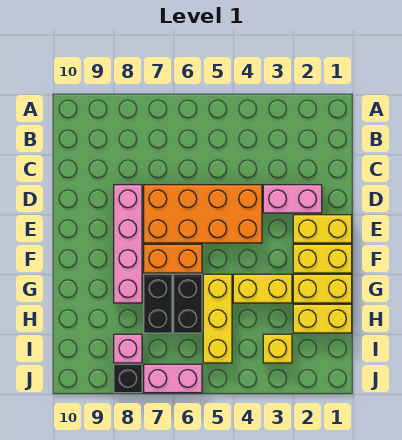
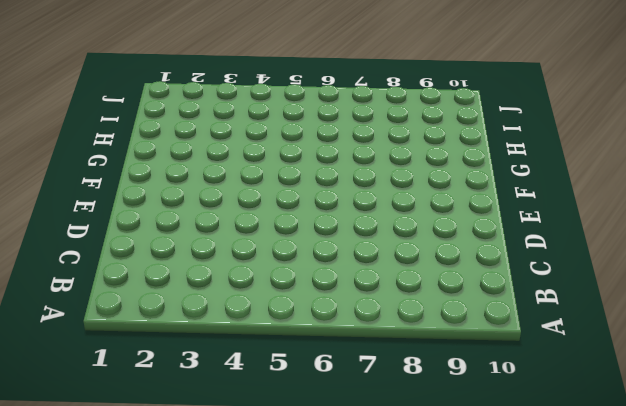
none -> pink 1x2 brick [263,185,322,213]
none -> orange 2x4 brick [144,185,262,243]
none -> pink 1x4 brick [114,185,142,303]

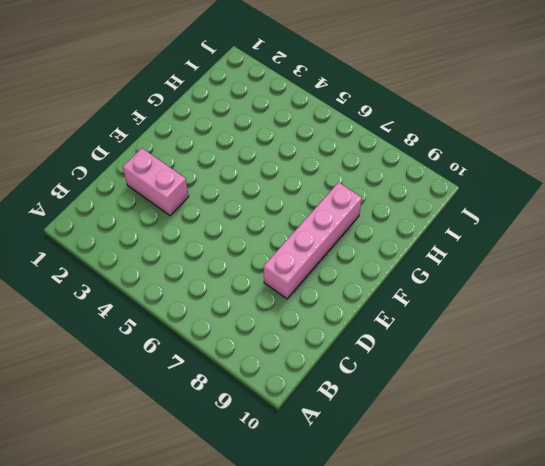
none -> orange 2x4 brick [144,185,262,243]
none -> yellow 1x2 brick [293,215,352,243]
none -> yellow 1x2 brick [293,244,352,273]

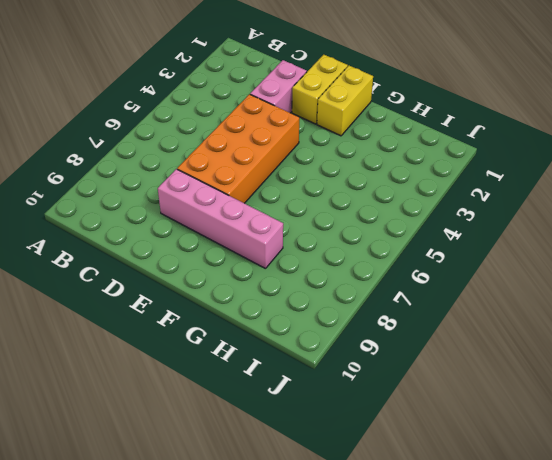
none -> orange 1x2 brick [144,244,202,273]
none -> yellow 1x2 brick [293,274,352,303]
none -> yellow 1x2 brick [233,274,292,303]

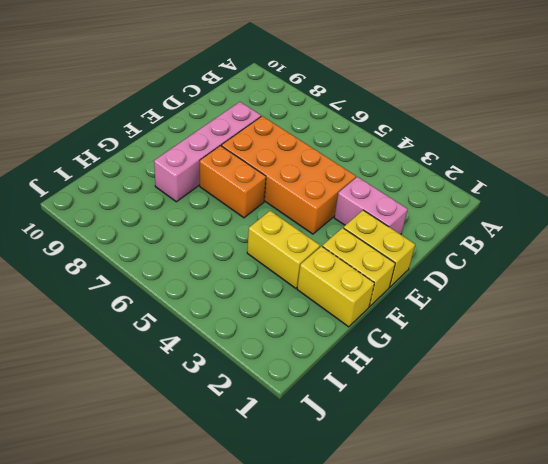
none -> yellow 1x3 brick [203,274,232,363]
none -> black 1x2 brick [173,274,202,333]
none -> black 1x2 brick [144,274,172,333]

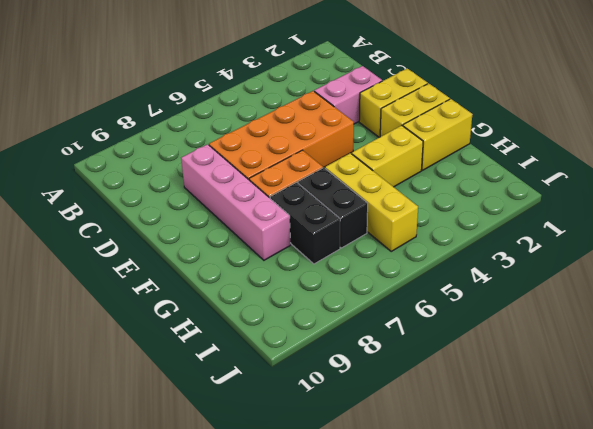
none -> yellow 1x2 brick [293,304,352,333]
none -> yellow 1x1 brick [263,334,292,363]
none -> pink 1x1 brick [114,334,142,363]

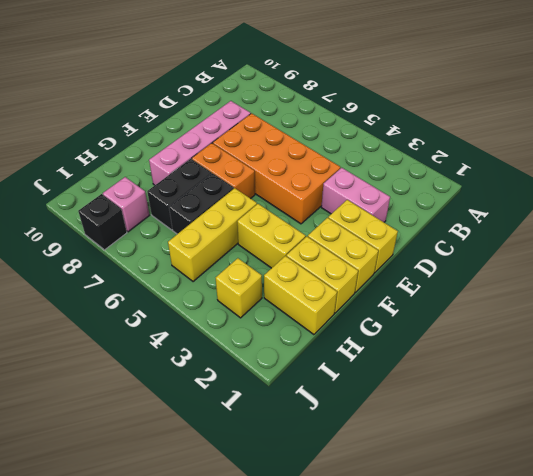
none -> pink 1x2 brick [144,364,202,393]

